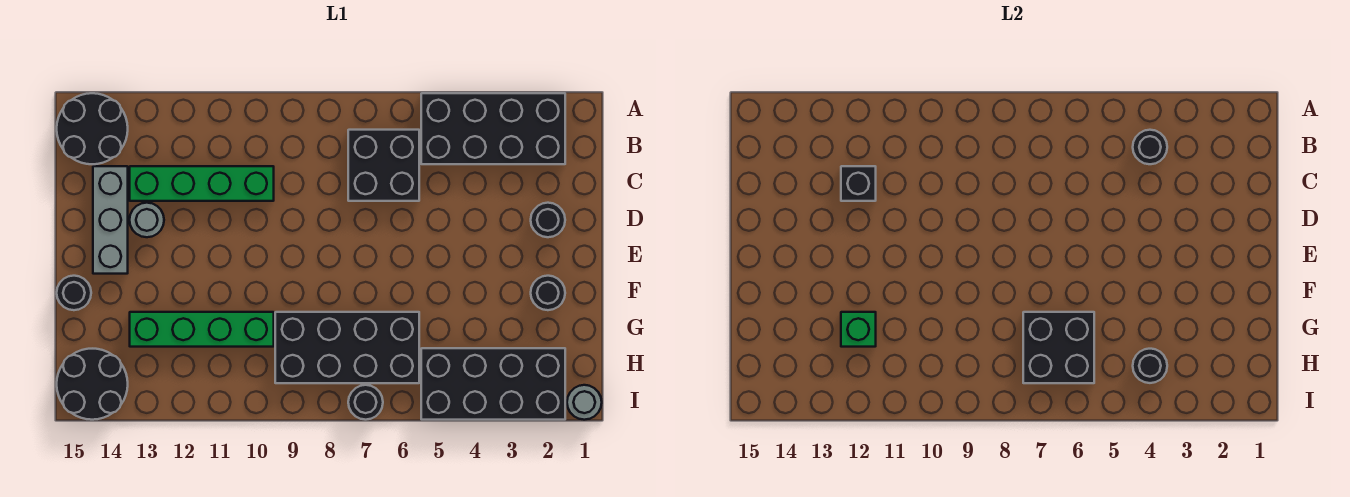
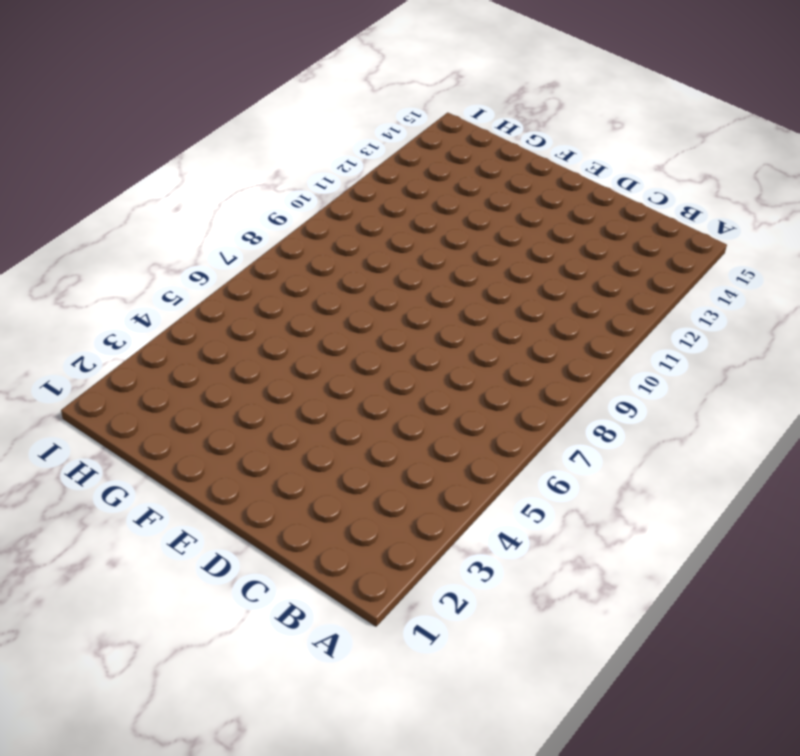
none -> black 2x4 brick [421,93,565,164]
none -> black 2x2 round brick [57,93,128,164]
none -> black 2x2 brick [348,130,419,201]

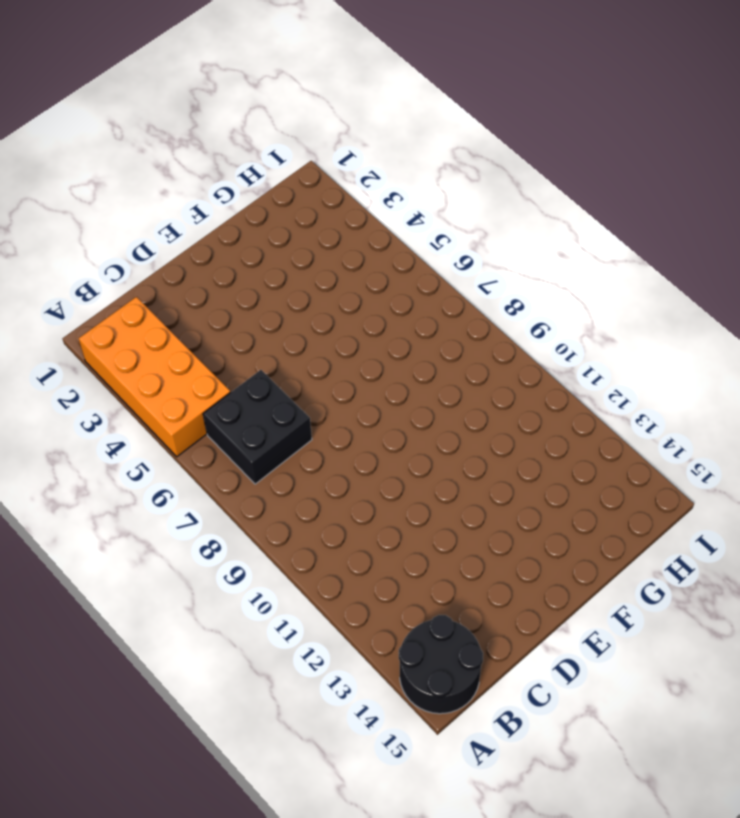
orange 2x4 brick [78,297,231,457] -> black 2x4 brick [421,93,565,164]
none -> green 1x4 brick [130,166,274,201]
none -> grey 1x3 brick [93,166,128,274]
none -> black 1x1 round brick [531,203,565,237]

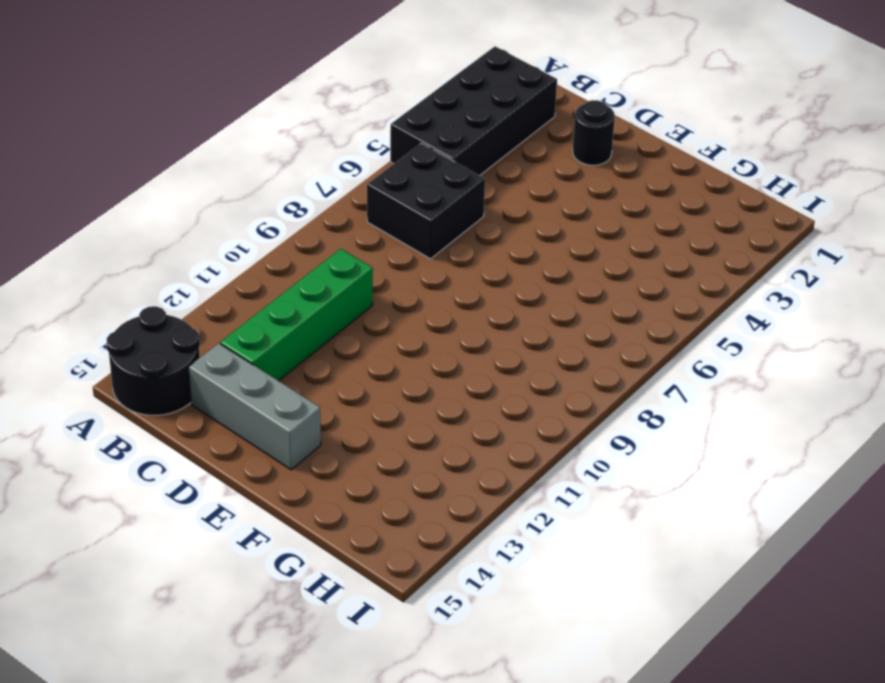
none -> grey 1x1 round brick [130,203,164,237]
none -> black 1x1 round brick [531,276,565,310]
none -> black 1x1 round brick [57,276,91,310]

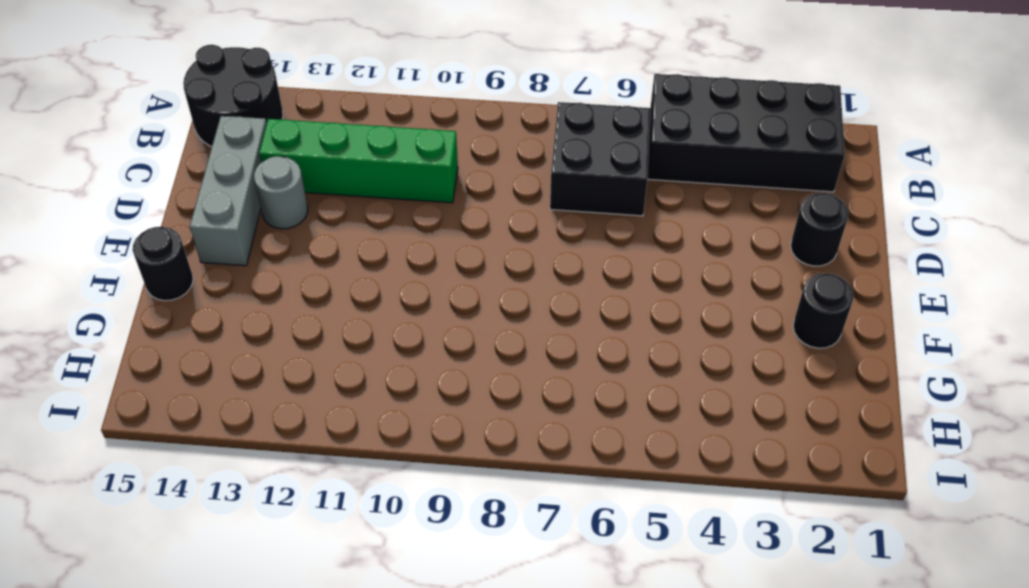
none -> black 2x4 brick [275,312,419,383]
none -> green 1x4 brick [130,312,274,347]
none -> black 2x4 brick [421,348,565,420]

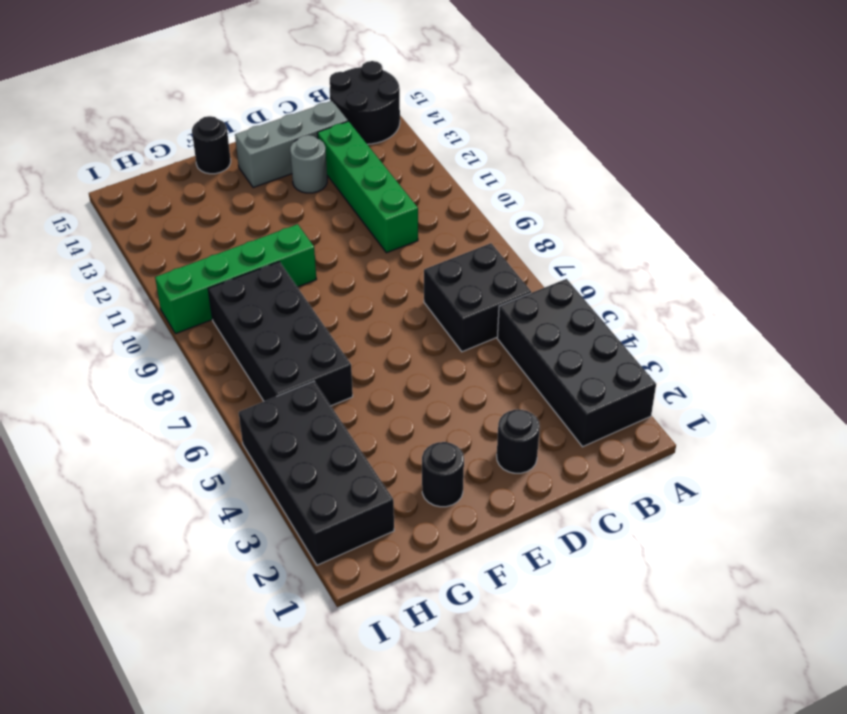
green 1x4 brick [155,224,316,334] -> green 1x4 brick turned to [130,312,274,347]
none -> black 2x2 round brick [57,349,128,420]
none -> grey 1x1 round brick [567,385,602,420]
none -> black 1x1 round brick [348,385,383,420]

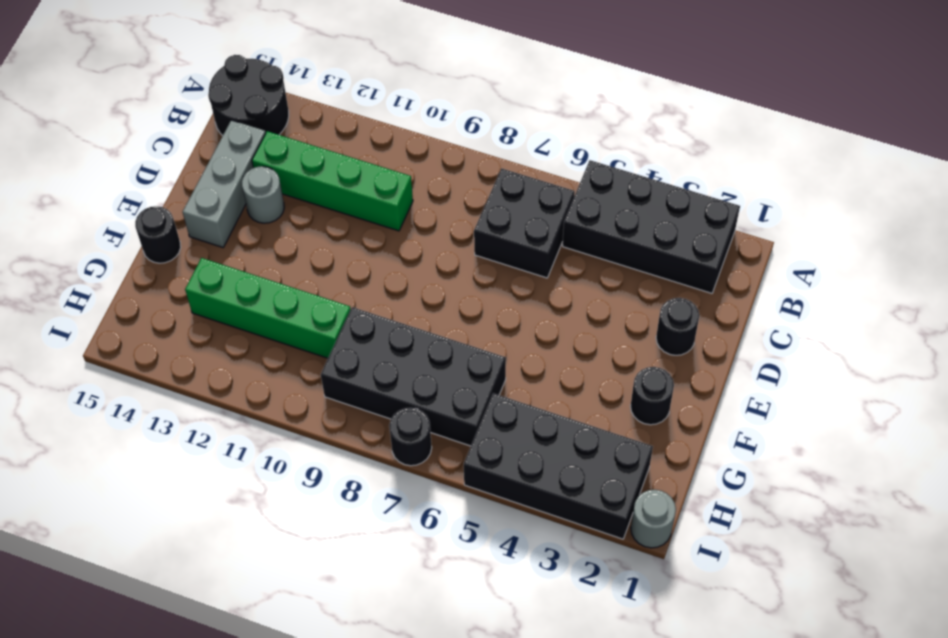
none -> black 2x2 round brick [57,349,128,420]
none -> black 1x1 round brick [1133,130,1167,164]
none -> black 1x1 brick [841,166,876,201]

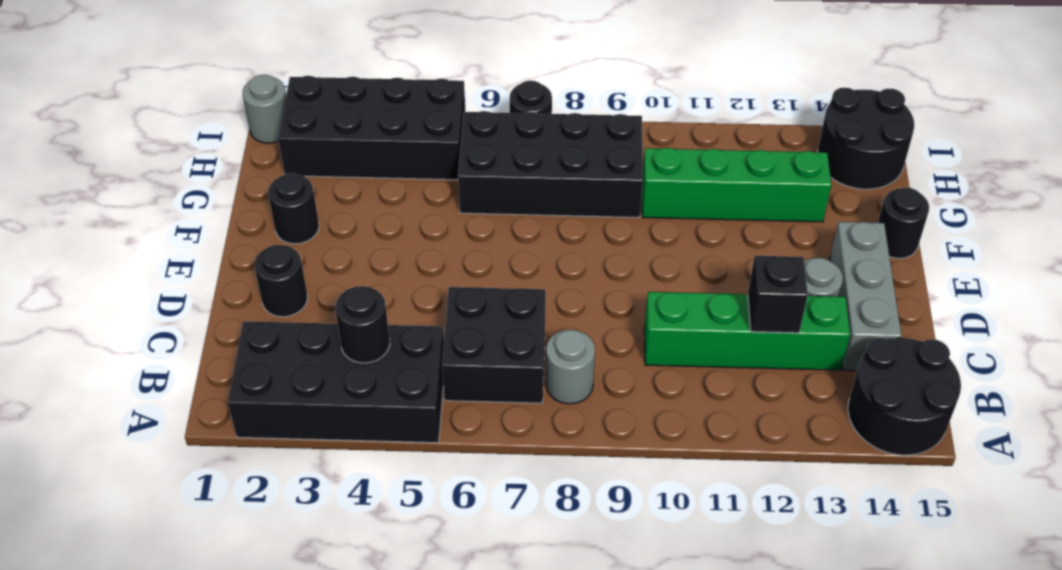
grey 1x1 round brick [546,330,595,404] -> none
none -> black 2x2 brick [1023,312,1094,383]
none -> green 1x1 brick [841,312,876,347]
none -> black 1x1 round brick [1133,349,1167,383]

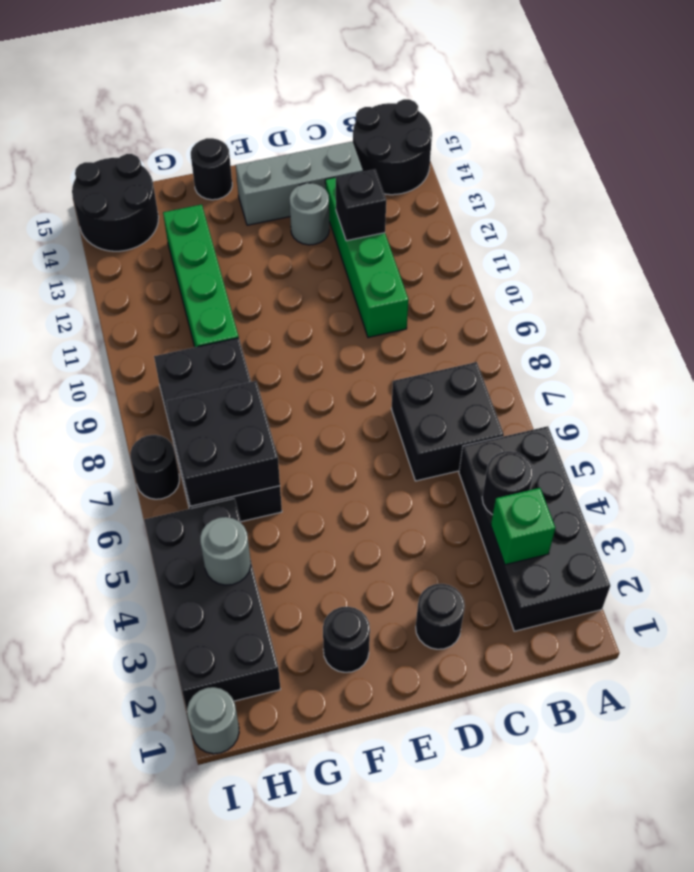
green 1x1 brick [491,488,555,565] -> green 1x1 brick moved to [841,312,876,347]
grey 1x1 round brick [200,517,251,585] -> black 1x1 round brick [1133,349,1167,383]

